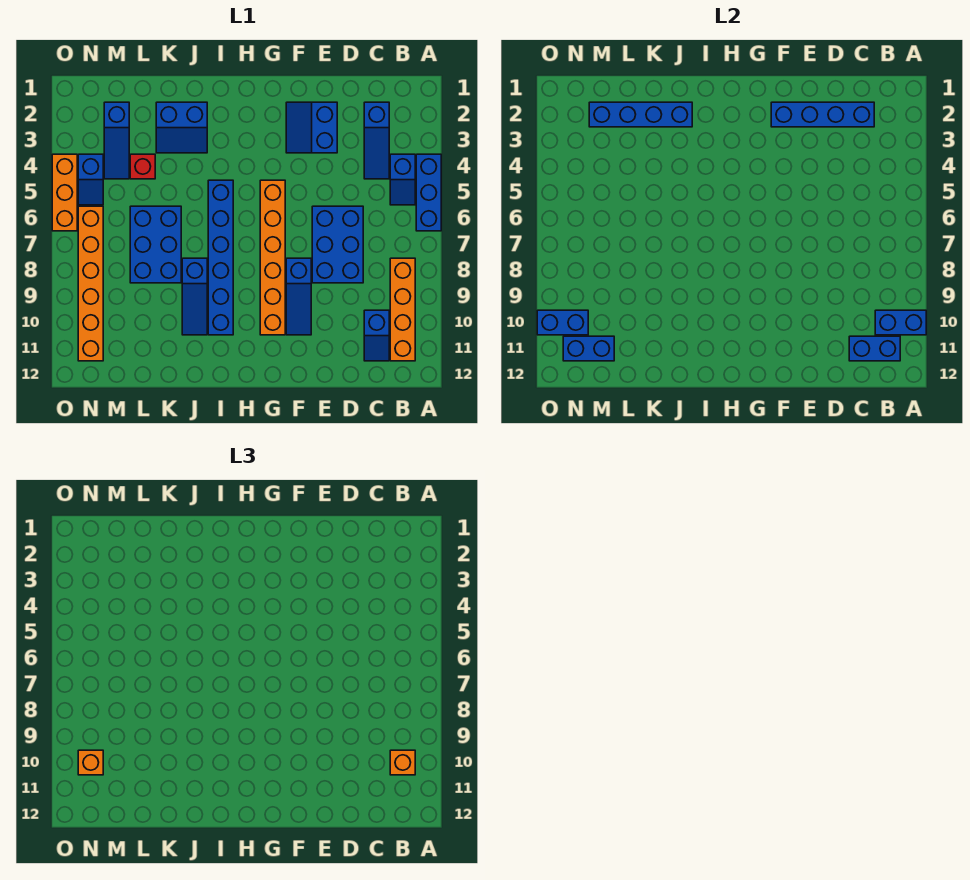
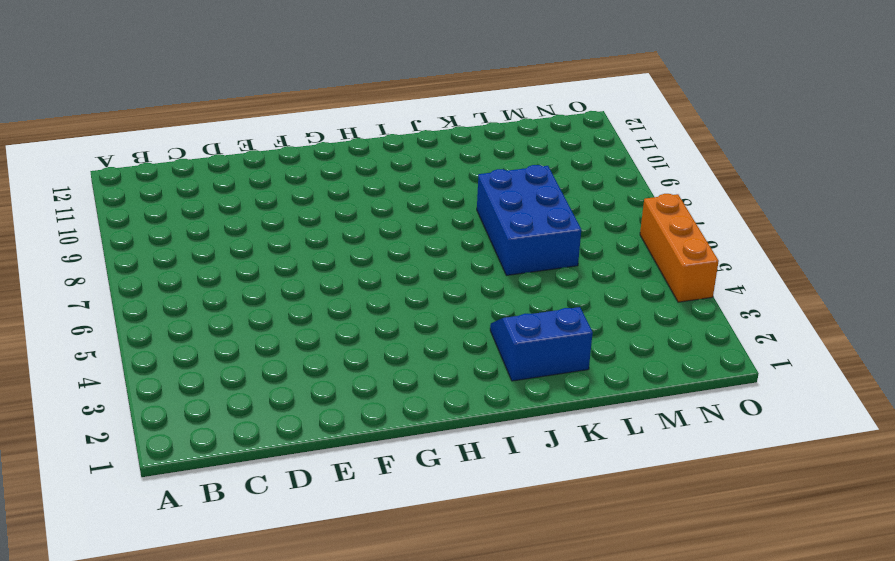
none -> blue 1x3 brick [416,154,441,231]
none -> blue 1x2 slope [390,154,415,205]
none -> orange 1x4 brick [390,258,415,361]

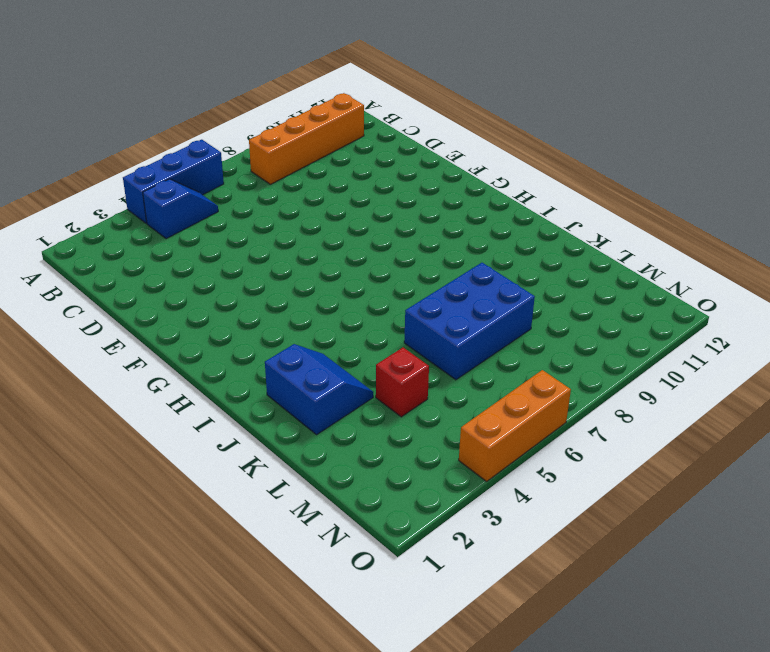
none -> blue 1x3 slope [364,102,389,179]
none -> blue 1x2 slope [364,310,389,361]
none -> blue 2x3 brick [312,206,363,283]

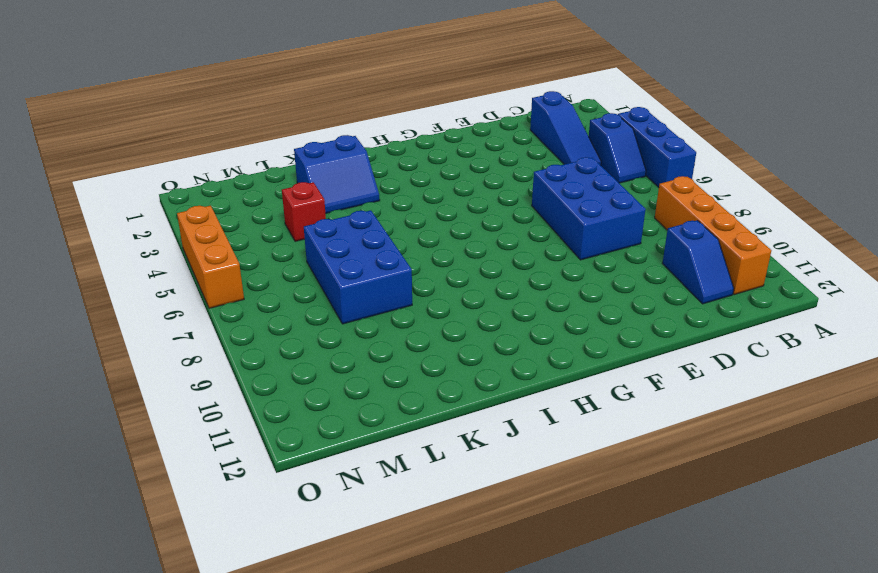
none -> blue 2x2 slope [286,102,337,153]
none -> blue 1x3 slope [286,258,311,335]
none -> orange 1x6 brick [260,180,285,335]

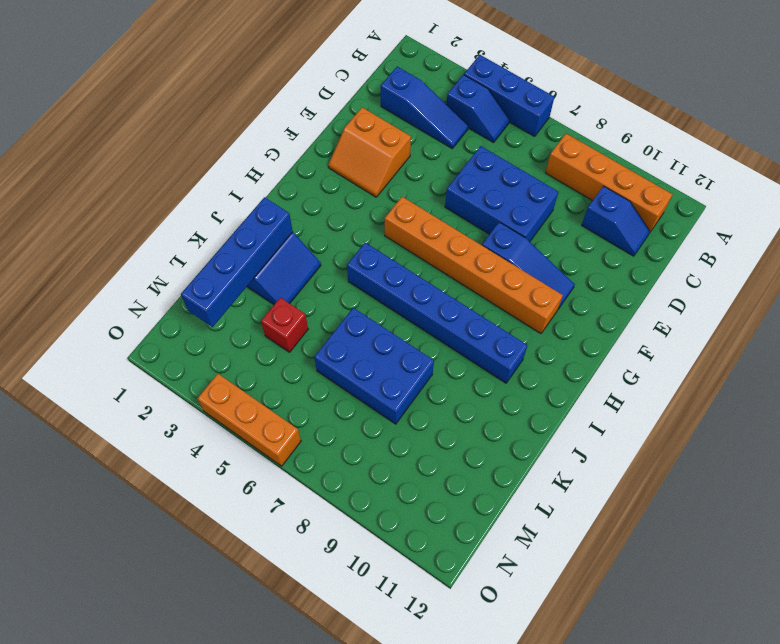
orange 2x2 slope [328,107,411,197] -> blue 2x2 slope [286,102,337,153]
none -> blue 1x3 slope [182,258,207,335]
none -> blue 1x3 slope [104,102,129,179]
none -> blue 1x2 slope [78,154,103,205]

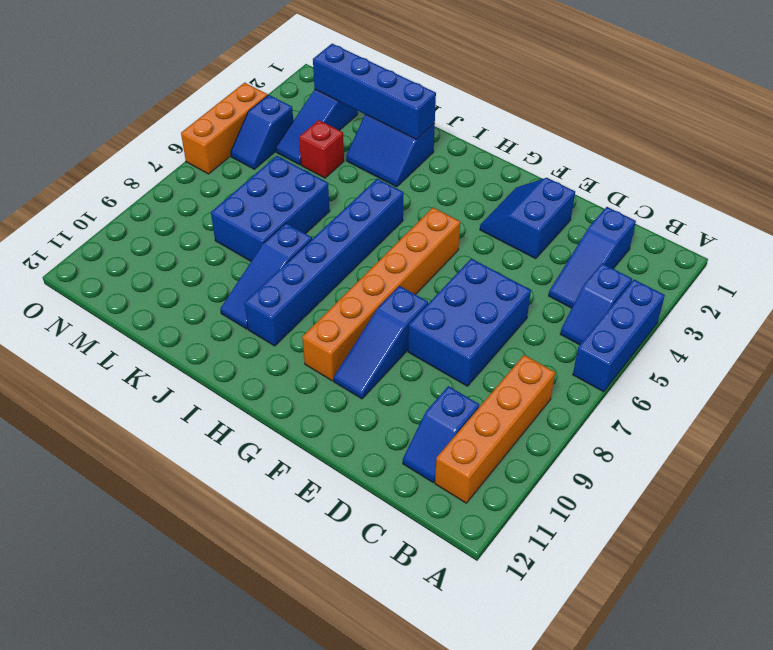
none -> orange 1x6 brick [78,206,103,361]
none -> blue 1x2 brick [875,310,926,335]
none -> blue 1x2 brick [849,336,900,361]

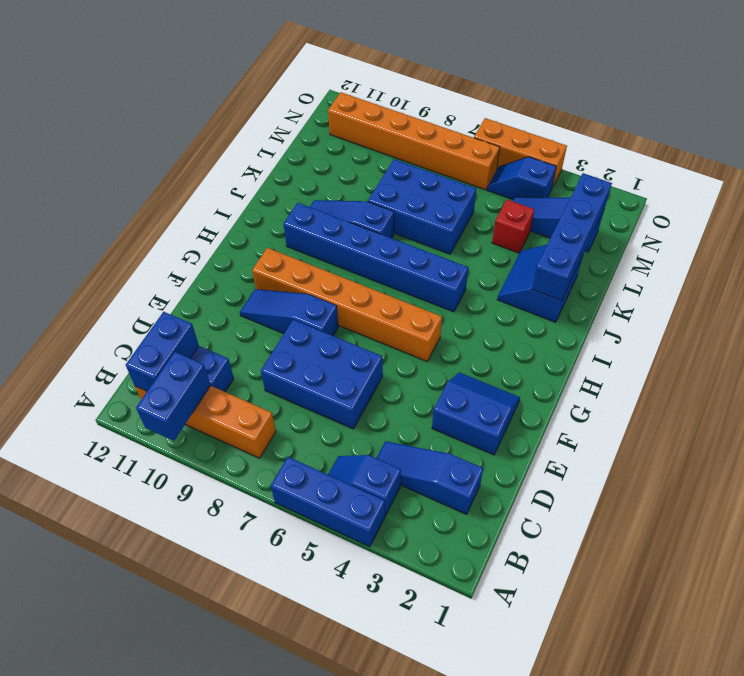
none -> blue 1x4 brick [771,102,874,127]
none -> blue 1x2 brick [563,336,614,361]
none -> blue 1x2 brick [537,310,588,335]

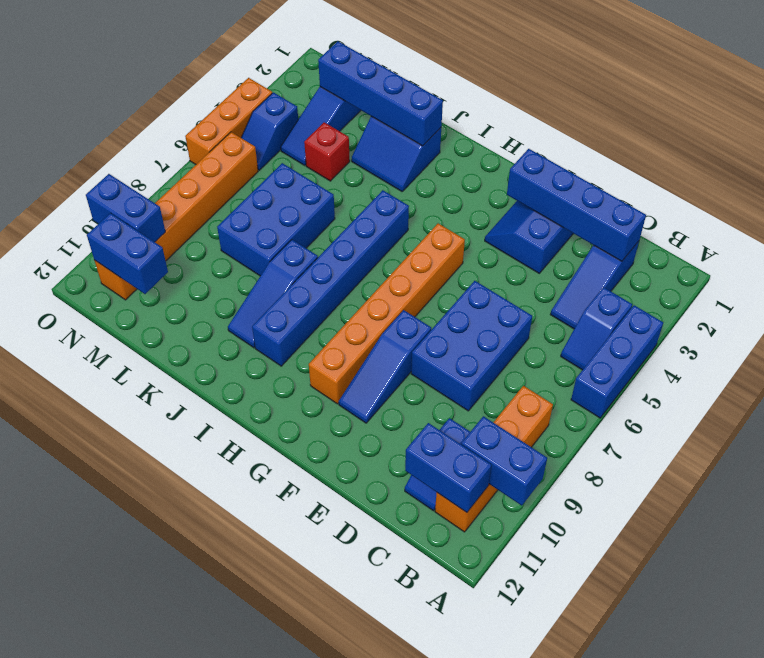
none -> orange 1x1 brick [390,750,415,775]
none -> orange 1x1 brick [78,750,103,775]

